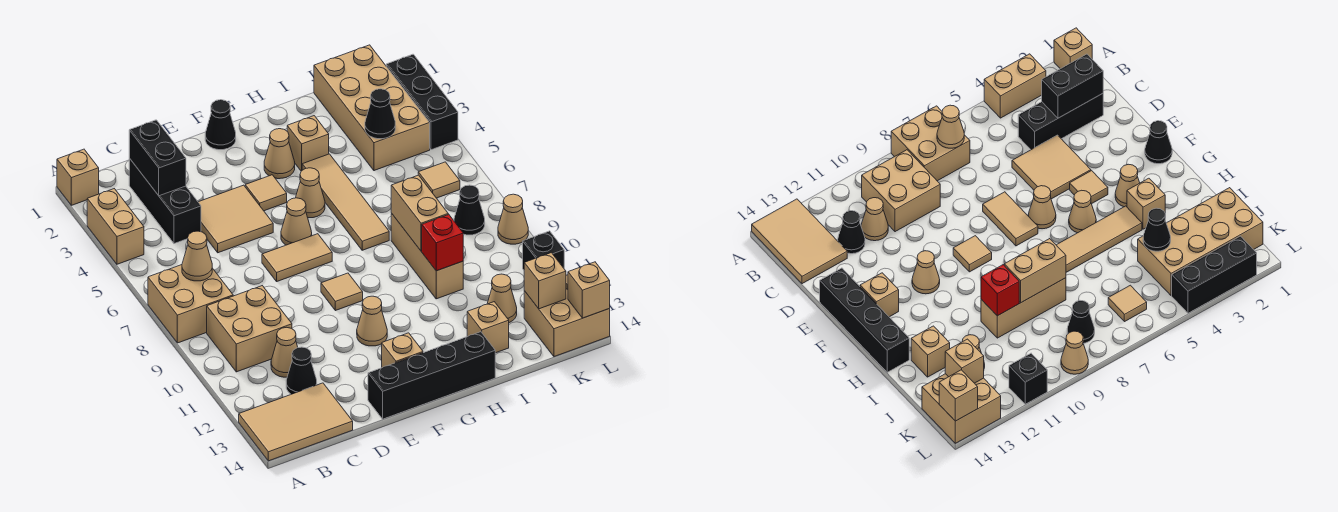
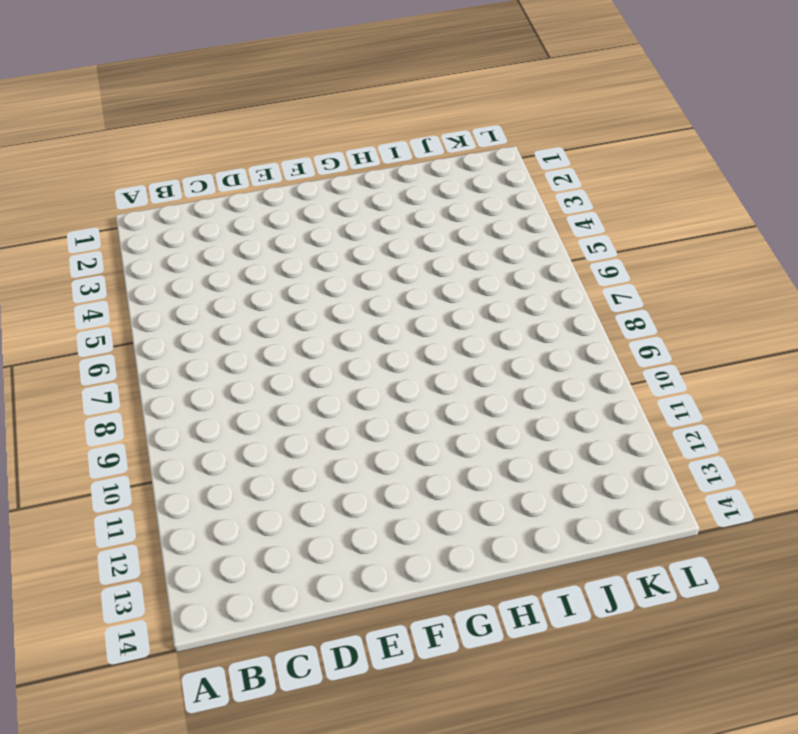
none -> tan 1x1 brick [57,149,99,205]
none -> tan 1x2 brick [87,189,144,264]
none -> tan 2x2 brick [148,265,233,343]
none -> tan 2x3 tile [239,383,353,461]

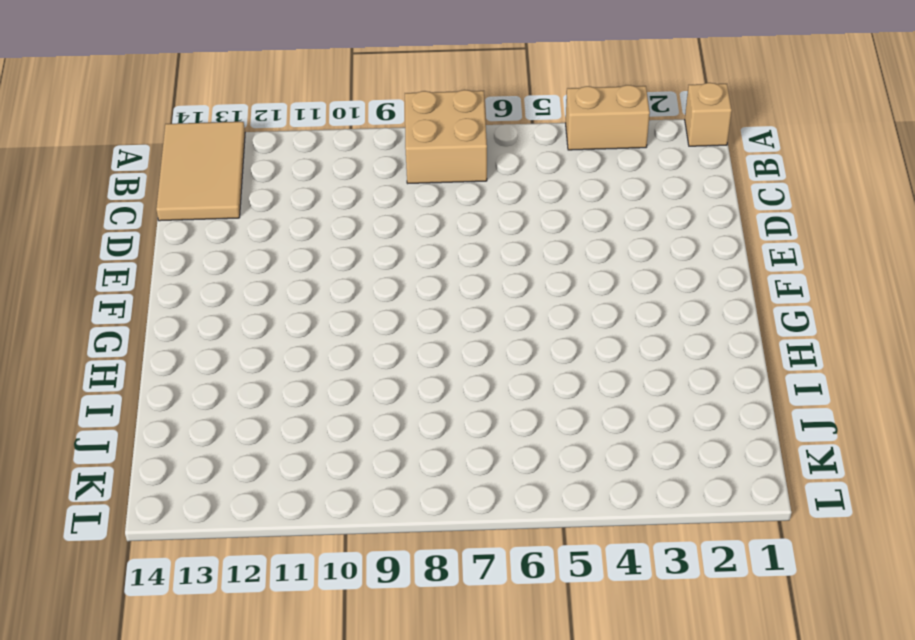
none -> tan 2x2 brick [207,286,292,372]
none -> black 1x3 brick [129,158,201,244]
none -> tan 1x1 cone [271,327,298,377]
none -> black 1x1 cone [286,347,317,394]

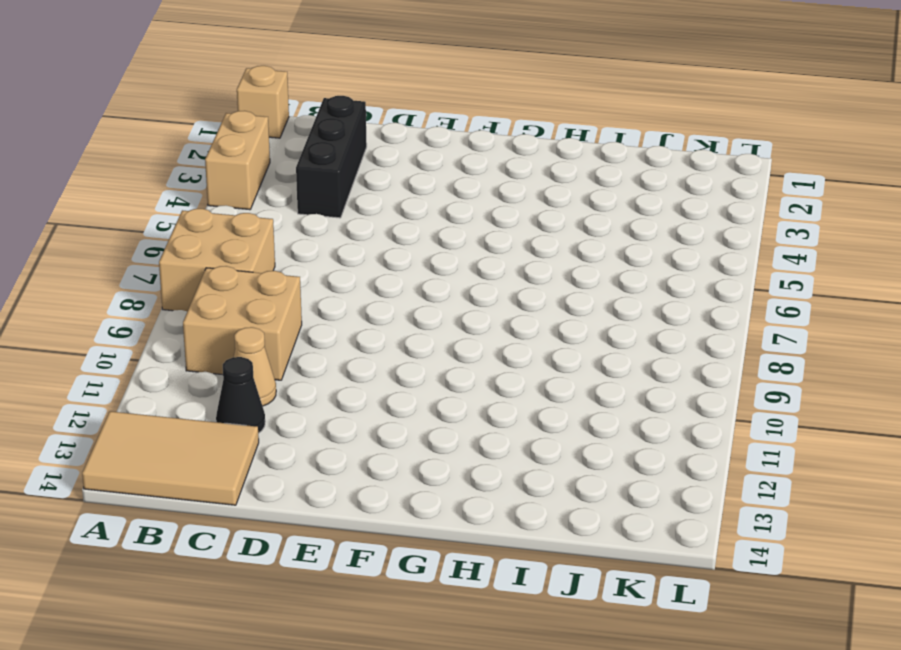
none -> tan 2x2 tile [199,185,273,253]
none -> tan 1x2 tile [262,234,332,281]
none -> black 1x4 brick [368,332,495,419]
none -> black 1x1 cone [205,100,236,150]

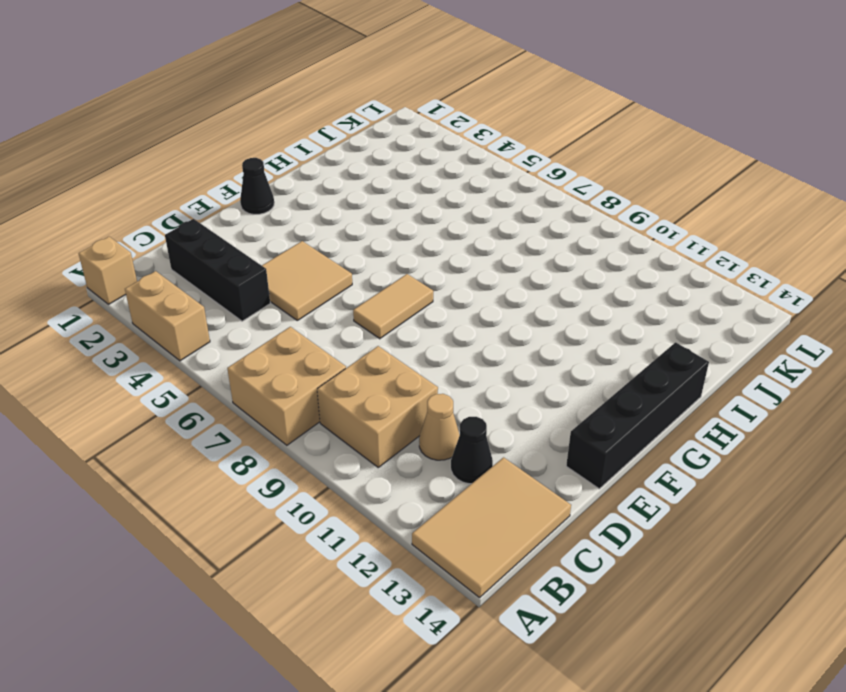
none -> tan 1x1 tile [245,175,287,211]
none -> tan 1x1 cone [281,198,312,245]
none -> tan 1x1 tile [321,273,363,311]
none -> tan 1x1 cone [357,296,387,346]

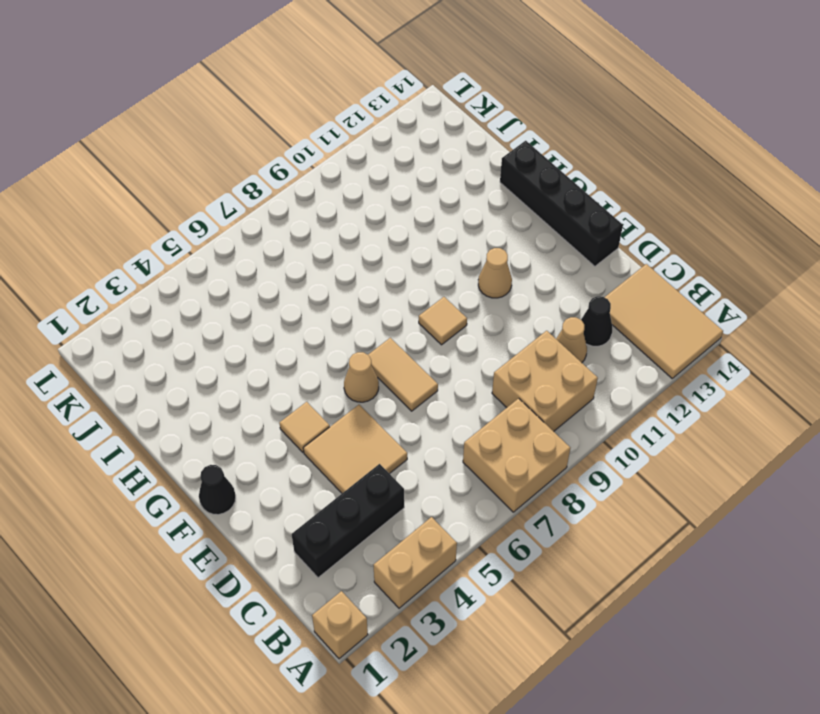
none -> tan 1x1 brick [382,333,423,368]
none -> tan 1x1 cone [264,129,295,179]
none -> tan 1x1 cone [296,168,325,218]
none -> tan 1x1 brick [287,116,329,171]

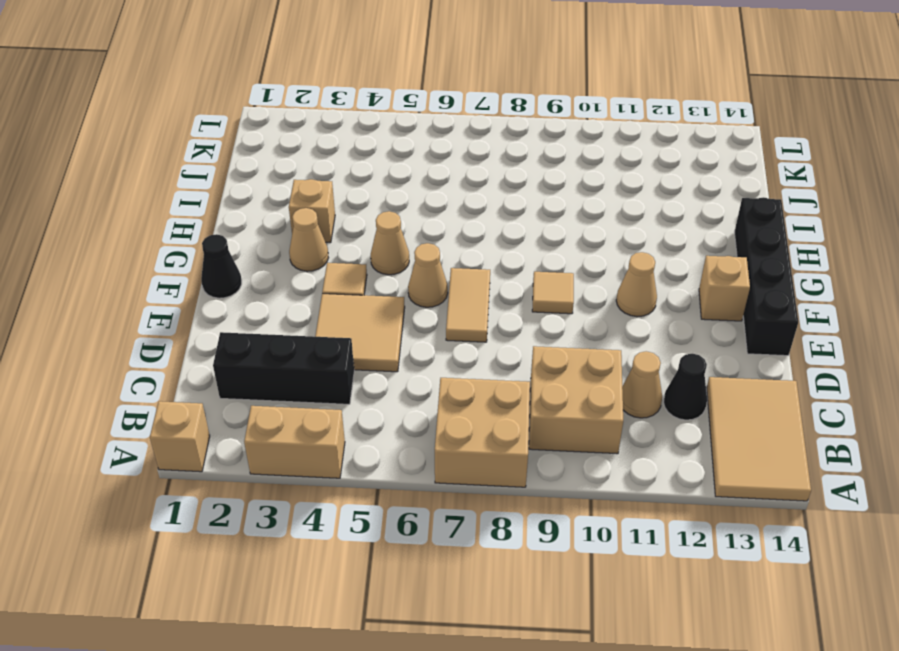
none -> tan 1x4 tile [302,154,389,250]
none -> tan 1x3 brick [391,214,463,299]
none -> tan 1x1 brick [467,302,509,353]
none -> tan 2x4 brick [314,45,430,171]

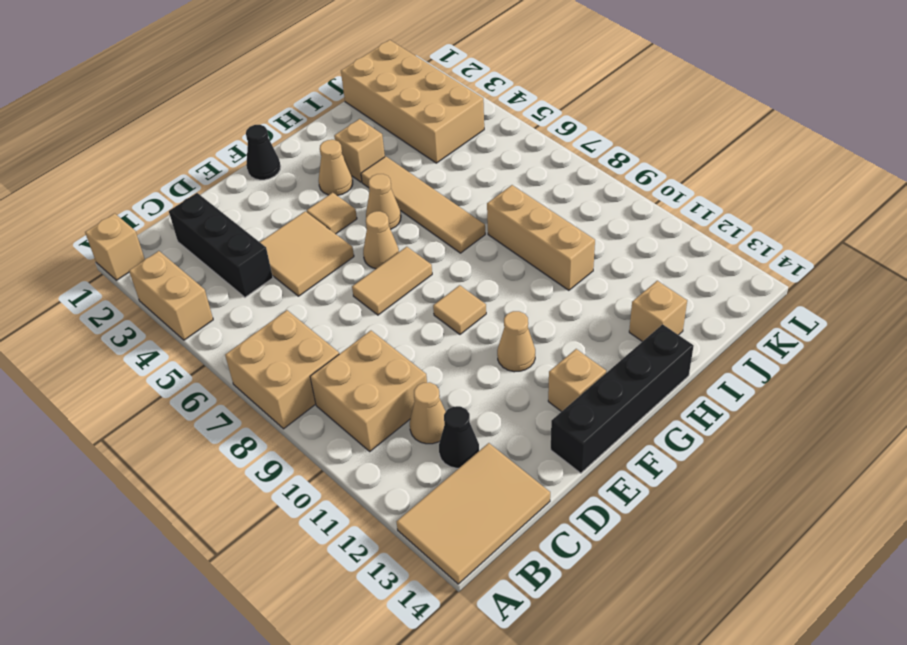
none -> tan 1x1 cone [487,274,517,323]
none -> tan 1x1 tile [418,162,460,198]
none -> black 1x1 cone [454,185,485,235]
none -> tan 2x2 brick [524,275,610,357]

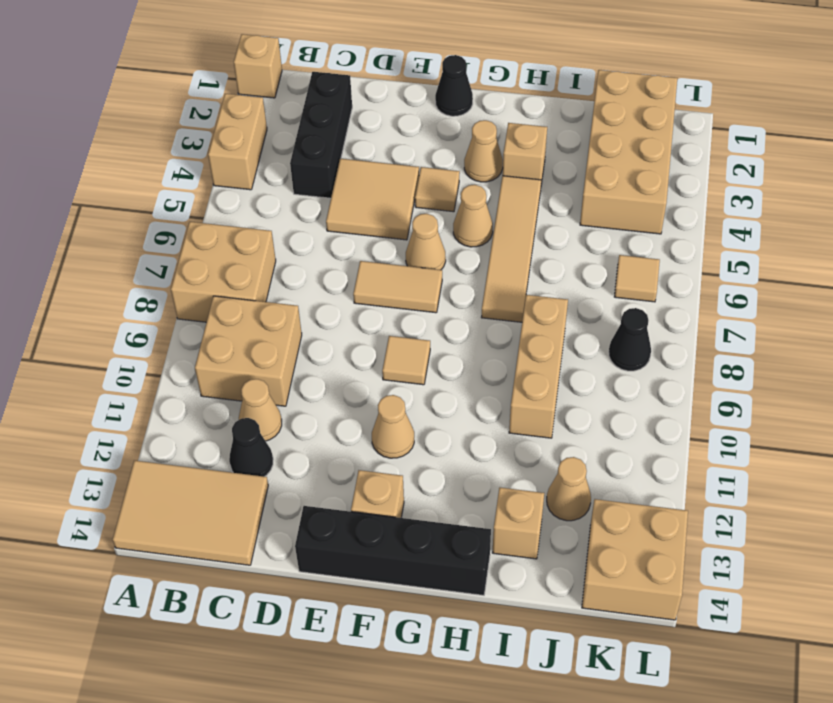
none -> black 1x3 brick [386,54,458,150]
none -> tan 1x1 cone [498,194,528,244]
none -> black 1x1 brick [523,231,564,270]
none -> tan 1x1 cone [182,231,212,281]

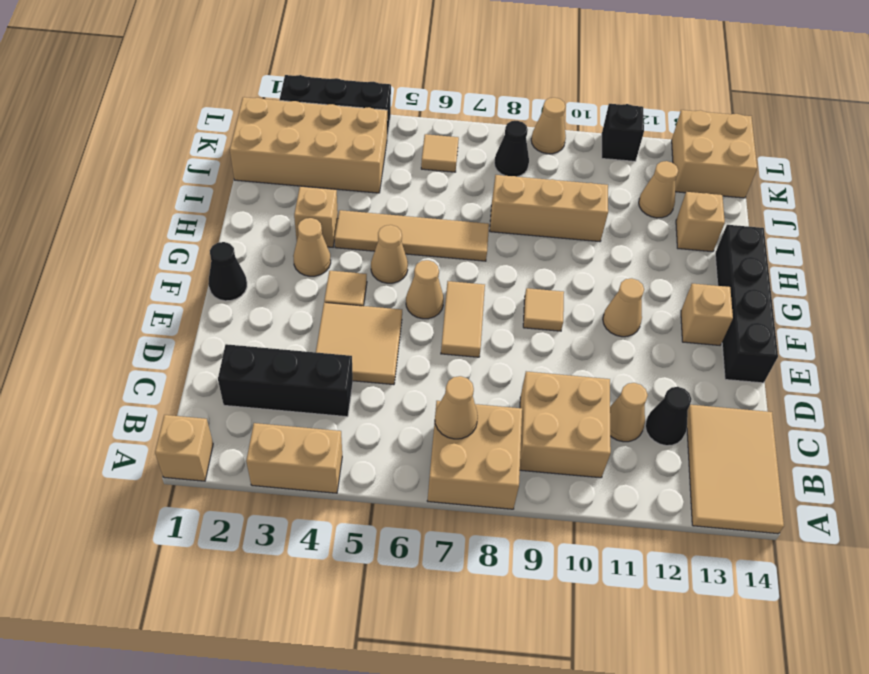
none -> black 1x2 brick [129,120,186,196]
none -> tan 1x2 brick [391,175,448,251]
none -> red 1x1 brick [422,214,463,271]
none -> black 1x1 cone [365,89,395,139]

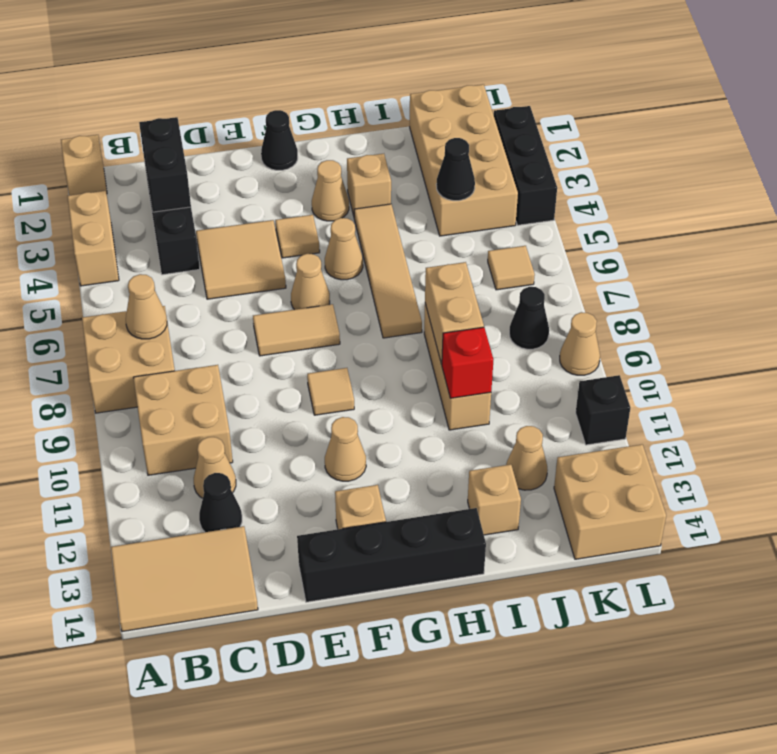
none -> tan 1x1 brick [524,253,566,309]
none -> tan 1x1 brick [568,262,610,318]

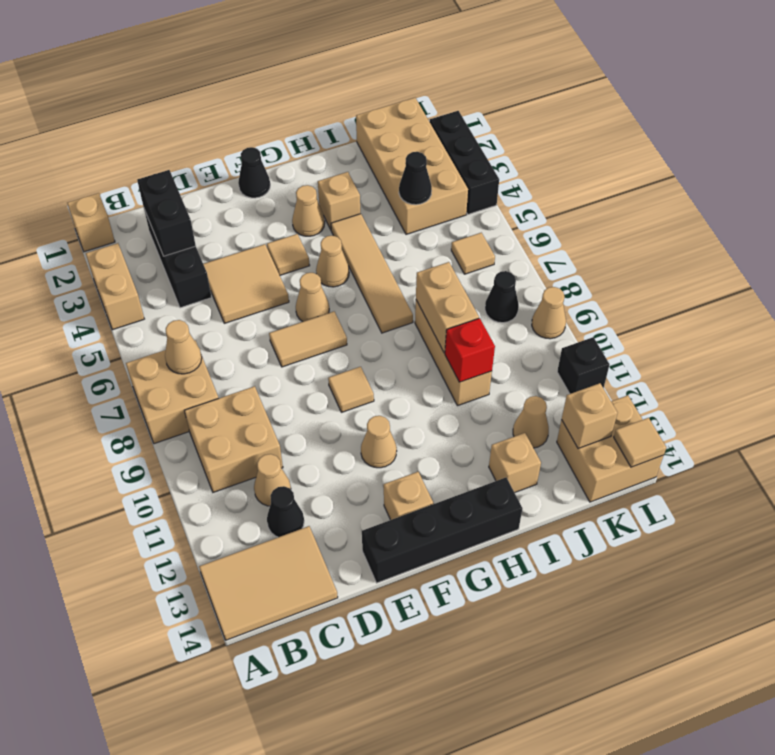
tan 1x1 tile [614,418,666,467] -> tan 1x1 brick [568,262,610,318]

